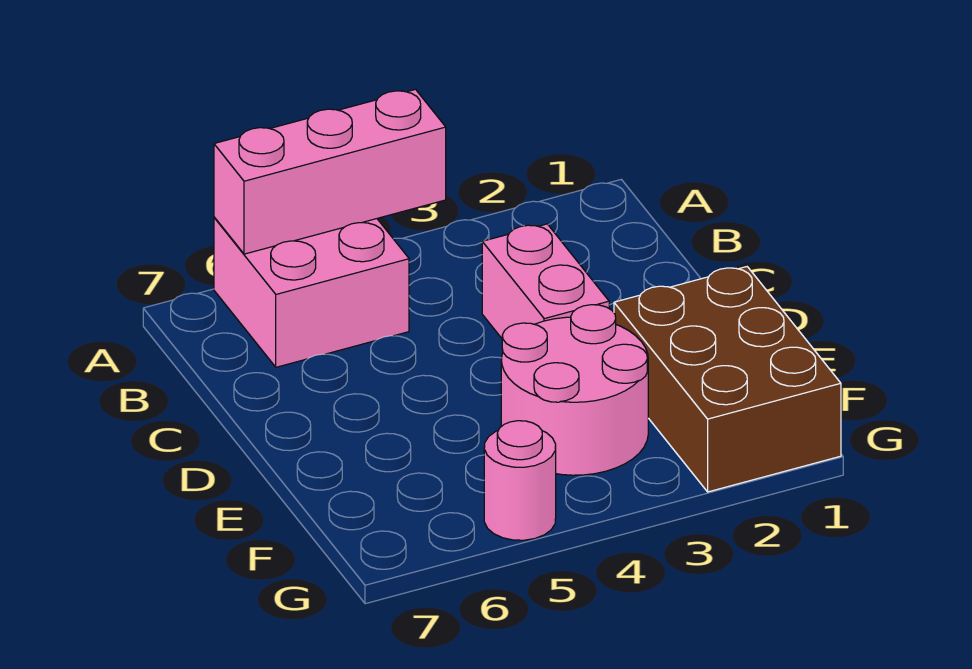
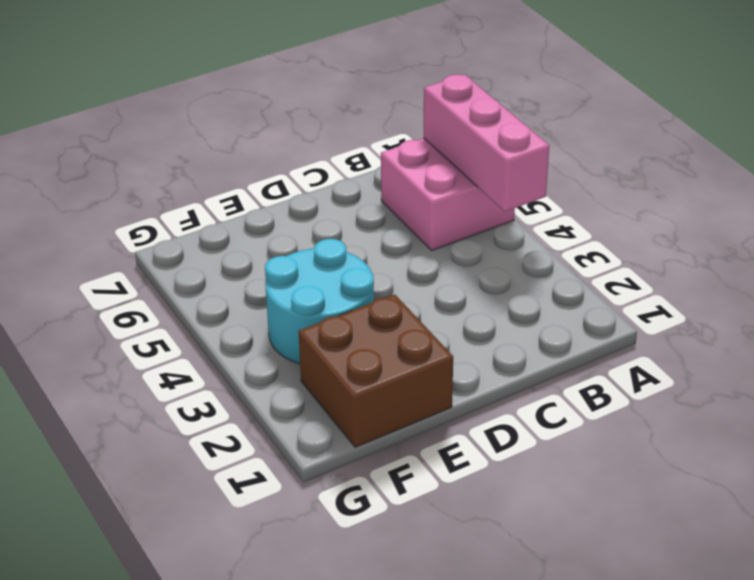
brown 2x2 brick [298,294,453,447] -> brown 2x3 brick [614,267,841,492]
cyan 2x2 round brick [265,239,374,364] -> pink 2x2 round brick [501,305,648,475]
none -> pink 1x2 brick [482,224,609,338]
none -> pink 1x1 round brick [484,421,556,540]

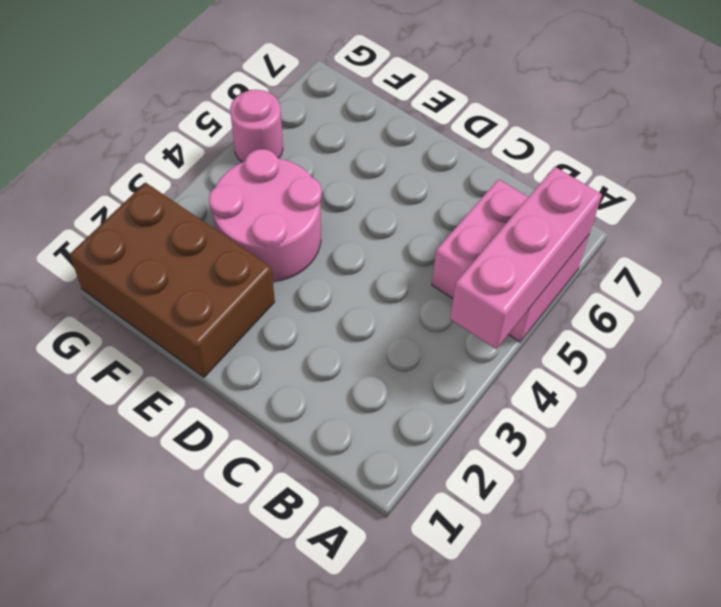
none -> pink 1x2 brick [482,224,609,338]

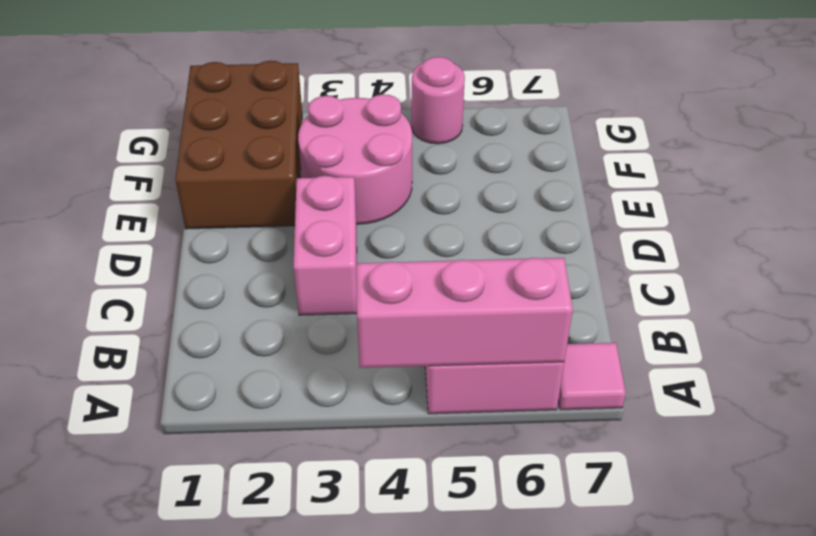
pink 1x1 tile [558,343,626,410] -> none

